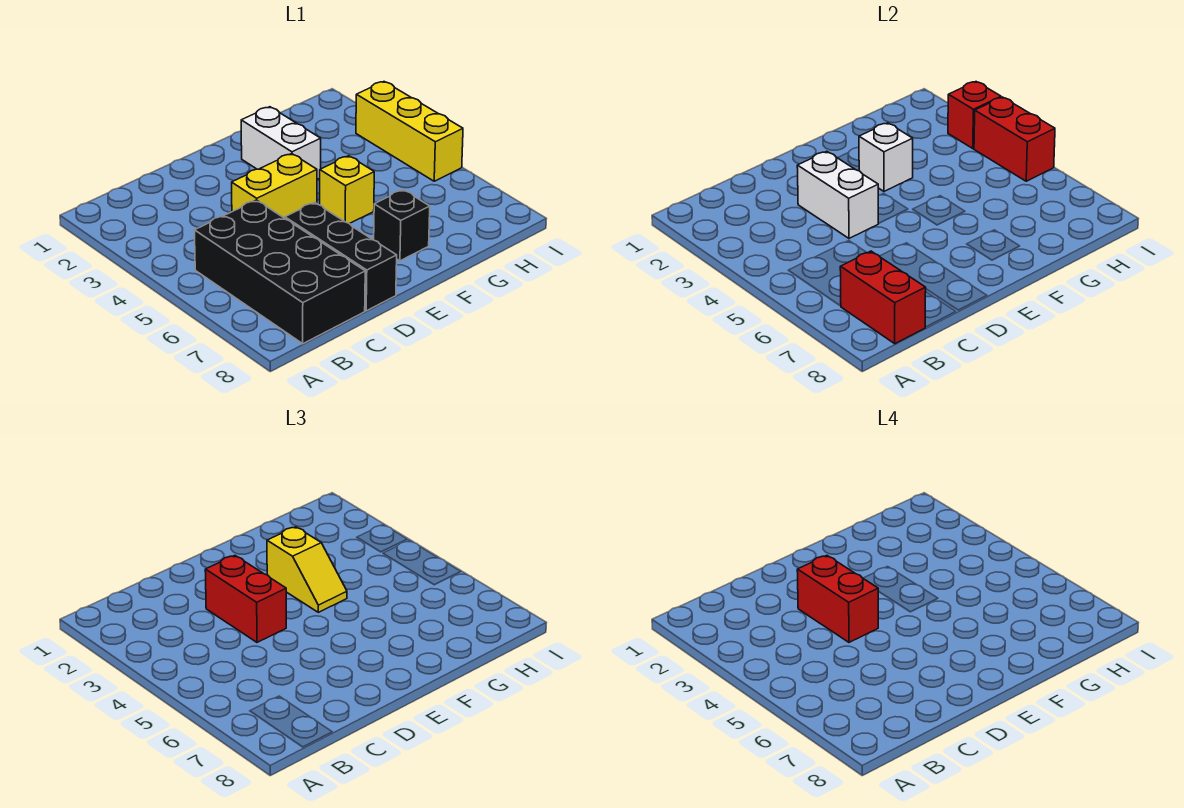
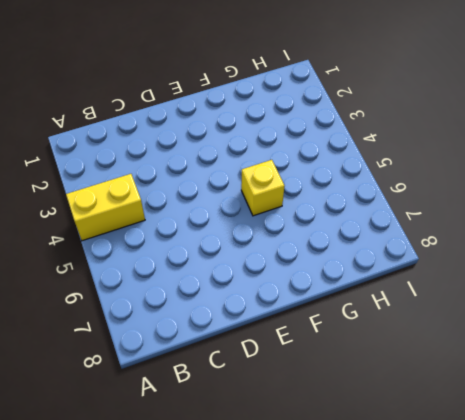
yellow 1x2 brick [66,174,145,241] -> yellow 1x2 brick moved to [232,154,317,218]
none -> black 2x4 brick [195,200,365,344]
none -> black 1x3 brick [285,202,397,311]
none -> white 1x2 brick [241,107,321,179]

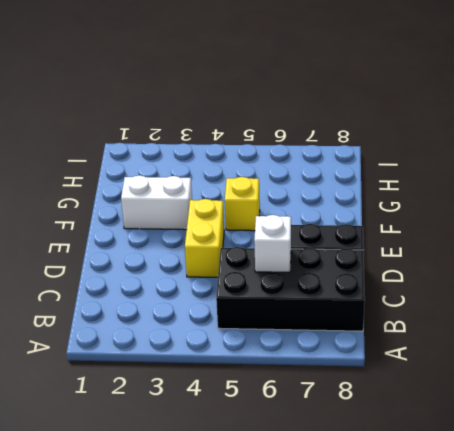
white 1x1 brick [254,215,291,272] -> white 1x1 brick moved to [859,123,913,191]
none -> black 1x1 brick [374,190,430,261]
none -> yellow 1x3 brick [356,82,463,181]
none -> red 1x2 brick [840,251,926,344]

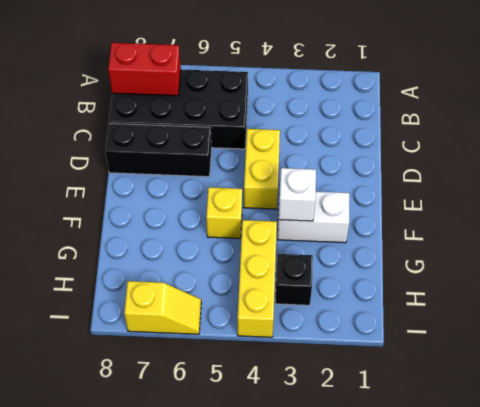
yellow 1x3 brick [238,220,277,337] -> yellow 1x3 brick turned to [356,82,463,181]
black 1x1 brick [275,254,313,305] -> black 1x1 brick moved to [374,190,430,261]
yellow 1x2 slope [124,281,201,334] -> yellow 1x2 slope turned to [267,527,347,612]
none -> white 1x2 brick [797,151,879,238]
none -> red 1x1 brick [948,82,1001,148]
none -> red 1x2 brick [974,97,1055,181]

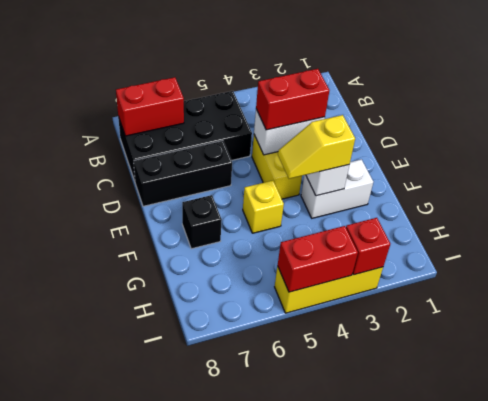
none -> red 1x2 brick [797,555,879,642]

